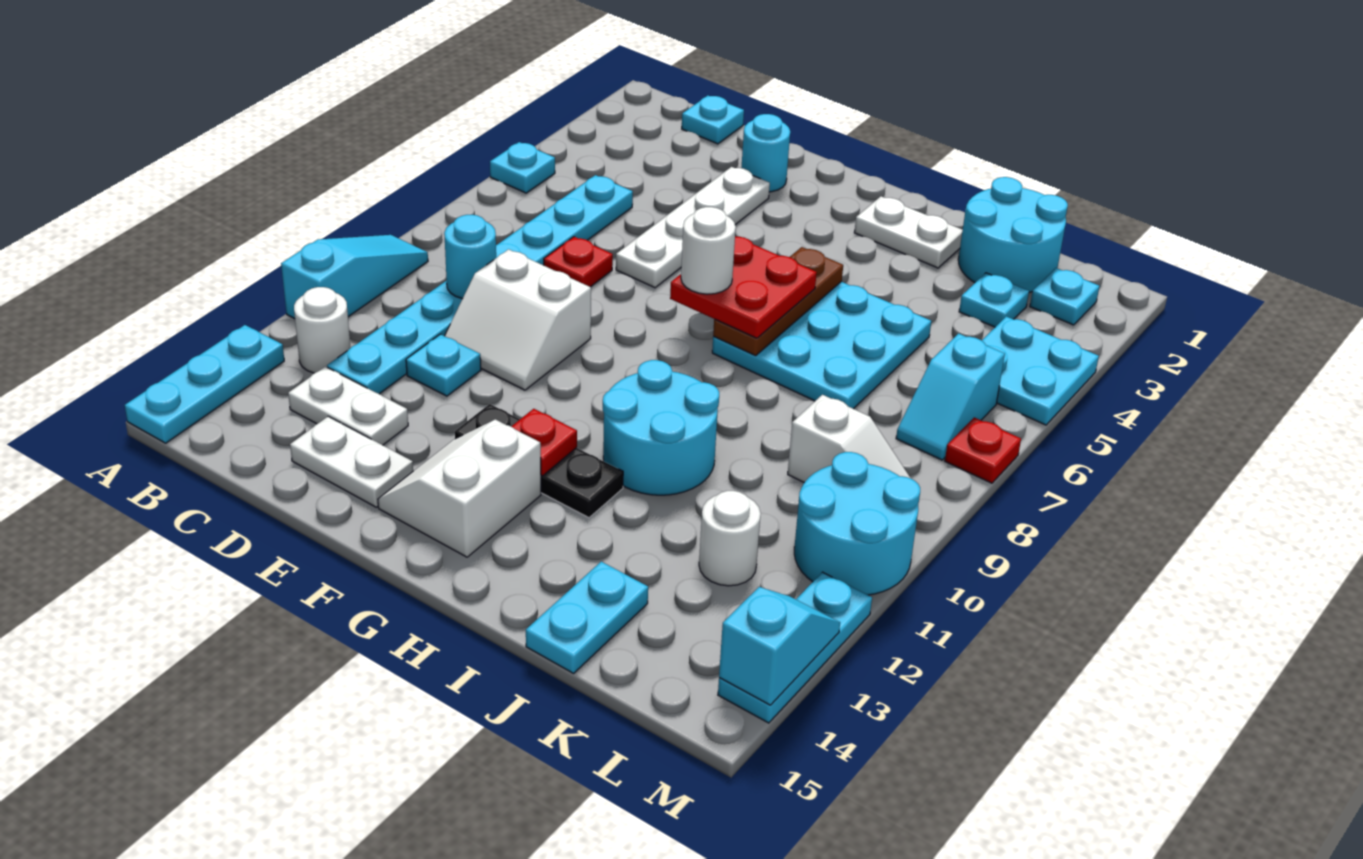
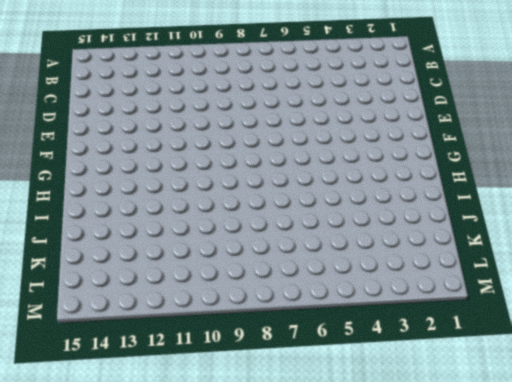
none -> cyan 1x1 plate [490,142,555,193]
none -> cyan 1x3 slope [281,235,428,319]
none -> cyan 1x3 plate [125,325,284,443]
none -> white 1x1 round brick [294,287,350,373]

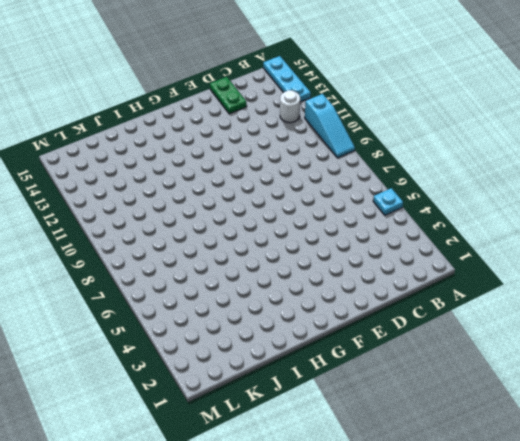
green 1x2 plate [210,77,247,114] -> white 1x2 plate [290,416,413,507]
none -> cyan 1x1 plate [682,96,744,144]
none -> cyan 1x8 plate [327,175,633,394]
none -> white 1x2 plate [288,367,408,445]
none -> red 1x1 plate [544,237,613,287]

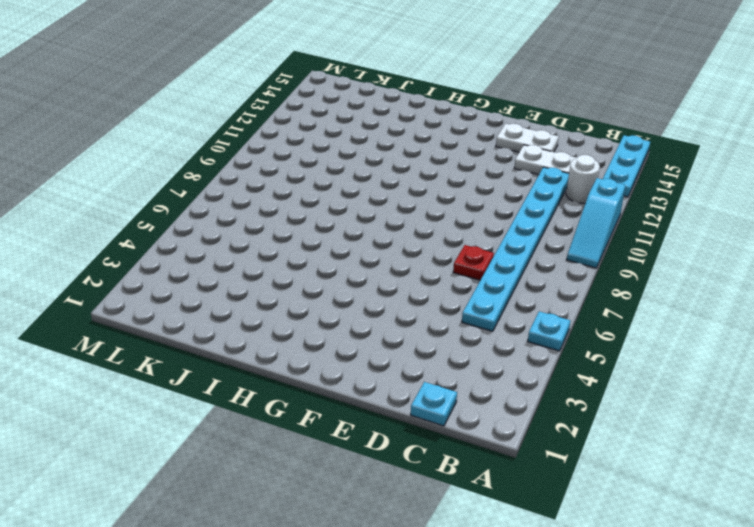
none -> white 2x2 slope [445,249,591,390]
none -> cyan 1x1 plate [406,334,481,396]
none -> cyan 1x1 round brick [741,114,790,192]
none -> white 1x4 plate [616,167,770,288]

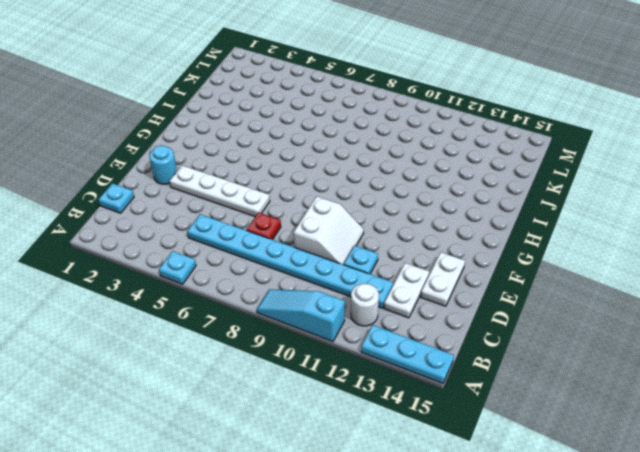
none -> black 1x3 plate [455,404,623,518]
none -> white 2x2 slope [378,419,541,557]
none -> white 1x2 plate [854,196,963,268]
none -> cyan 3x3 plate [712,282,931,409]

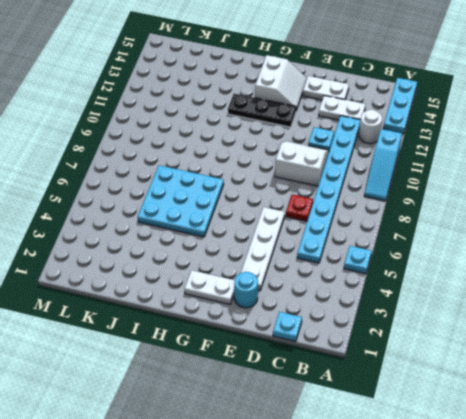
white 1x2 plate [185,270,235,304] -> white 1x2 plate moved to [854,196,963,268]
none -> cyan 2x2 round brick [603,360,719,495]
none -> cyan 2x2 round brick [958,177,1068,292]
none -> cyan 1x2 plate [526,562,648,673]
none -> cyan 1x1 plate [959,273,1029,327]

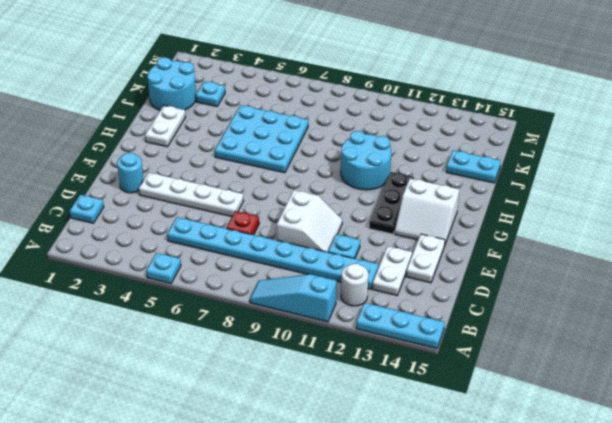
none -> white 1x2 slope [788,395,910,482]
none -> white 1x1 round brick [699,491,761,586]
none -> cyan 1x1 plate [1030,268,1100,325]
none -> cyan 2x2 plate [982,316,1099,425]

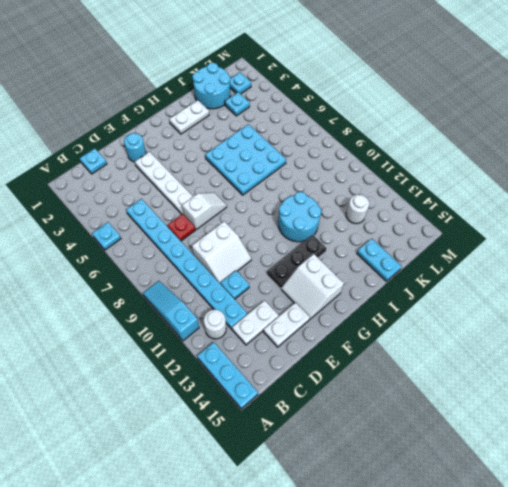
white 1x2 slope [182,193,227,230] -> white 1x2 slope moved to [788,395,910,482]
none -> cyan 2x2 plate [982,316,1099,425]
none -> cyan 1x2 slope [896,334,1005,460]
none -> cyan 2x2 round brick [794,452,920,595]
none -> red 1x1 plate [945,417,1021,483]

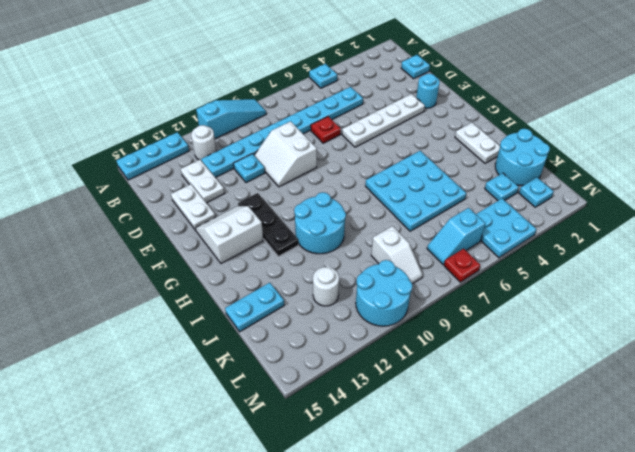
none -> cyan 1x3 plate [718,572,872,723]
none -> cyan 1x1 round brick [444,215,496,299]
none -> red 1x1 plate [511,409,577,476]
none -> brown 1x3 plate [713,247,843,356]

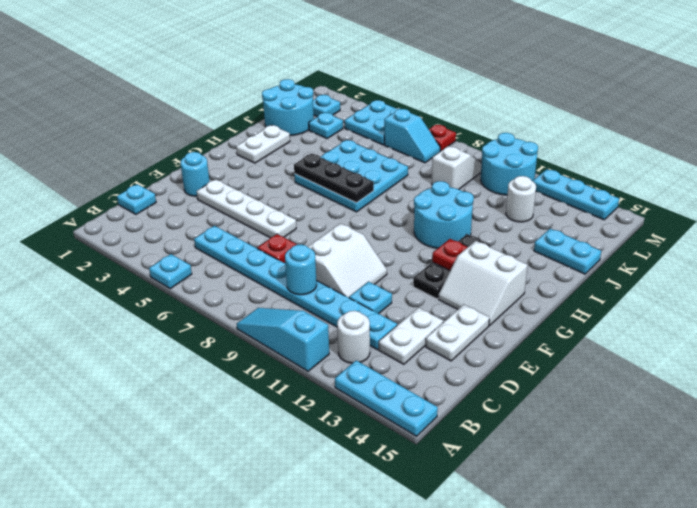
black 1x3 plate [294,153,374,203] -> brown 1x3 plate [713,247,843,356]
none -> cyan 1x2 slope [719,587,840,705]
none -> red 2x2 plate [670,237,817,338]
none -> white 1x1 round brick [681,207,736,294]

